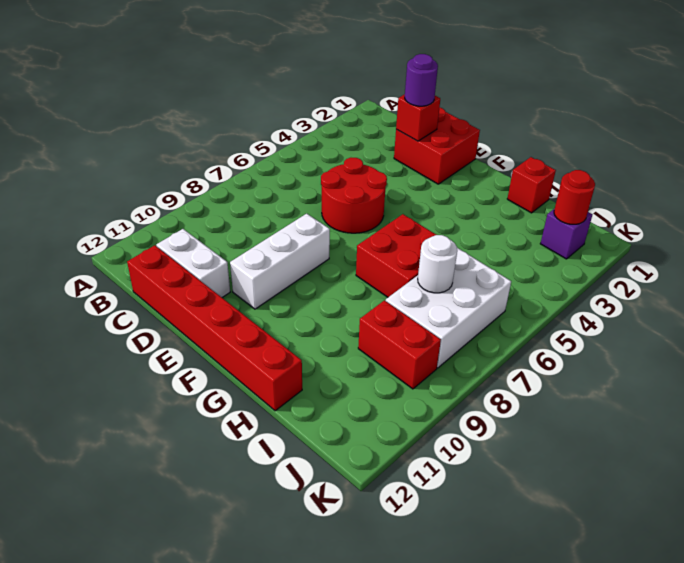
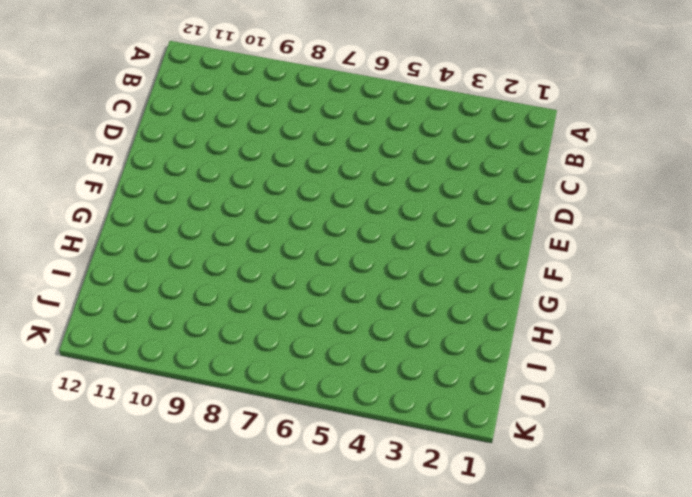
none -> white 1x2 brick [156,229,230,297]
none -> red 1x6 brick [127,245,302,411]
none -> red 2x2 brick [394,108,480,184]

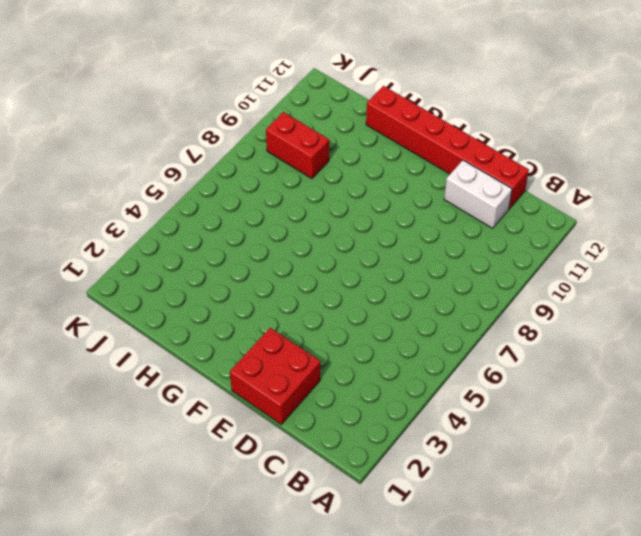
none -> red 2x2 round brick [321,158,387,233]
none -> white 1x3 brick [230,214,330,309]
none -> red 2x2 brick [356,214,436,297]

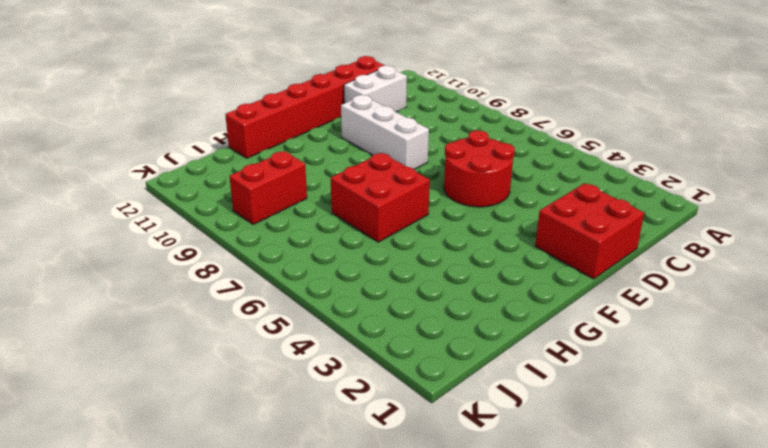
none -> red 1x1 brick [507,157,556,213]
none -> white 2x3 brick [386,248,511,368]
none -> purple 1x1 brick [540,209,593,259]

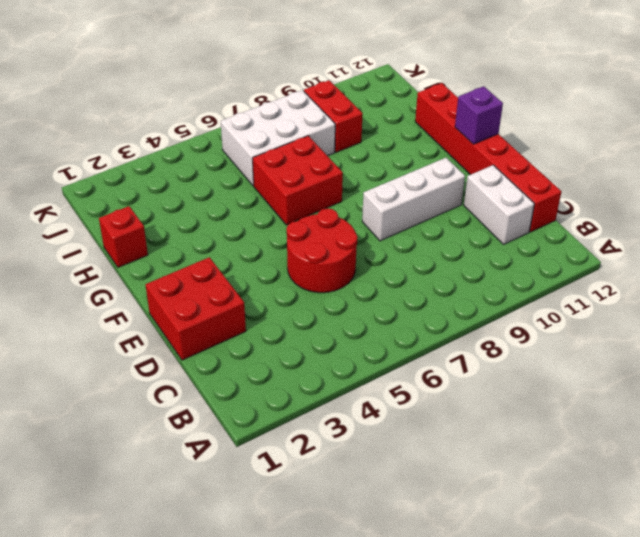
purple 1x1 brick [455,86,503,144] -> purple 1x1 brick moved to [540,209,593,259]
none -> red 1x1 brick [396,94,440,141]
none -> white 1x1 round brick [418,235,457,293]
none -> red 1x1 round brick [554,170,595,224]

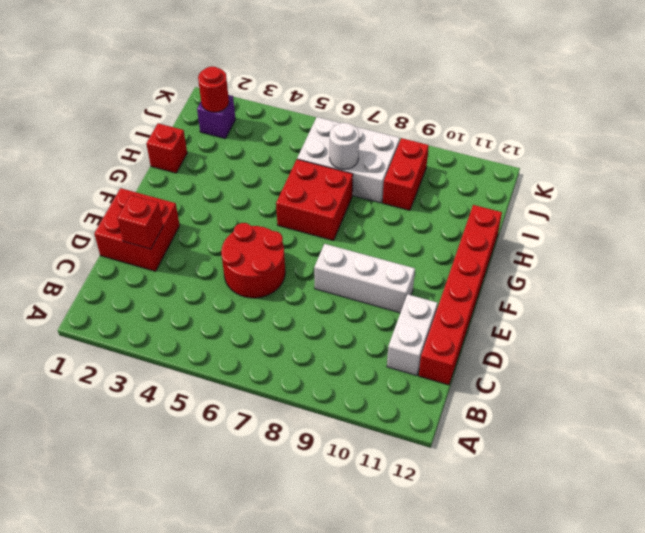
none -> purple 1x1 round brick [405,54,438,106]

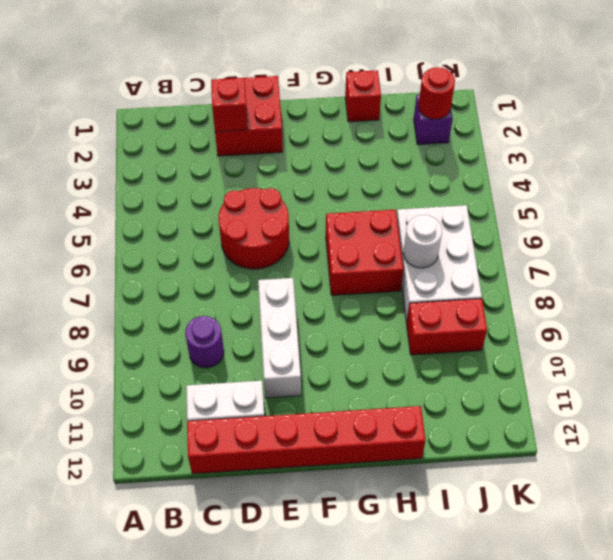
purple 1x1 round brick [185,316,224,368] -> purple 1x1 round brick moved to [405,54,438,106]

